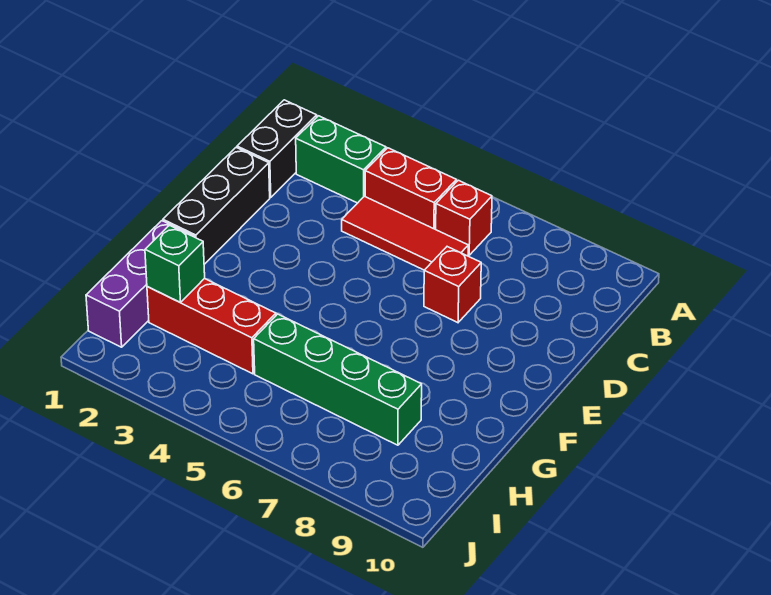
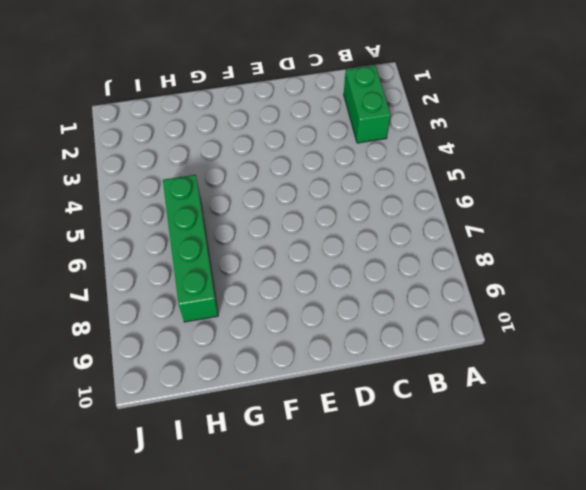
none -> black 1x2 brick [237,100,317,197]
none -> red 1x2 brick [365,148,457,229]

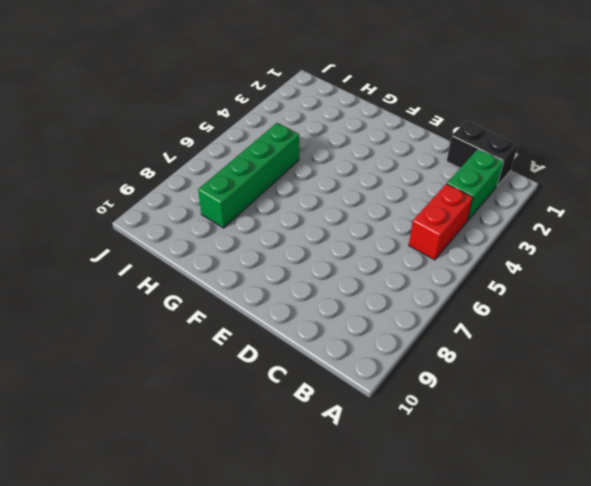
none -> red 1x1 brick [436,180,492,255]
none -> red 1x3 tile [342,196,468,270]

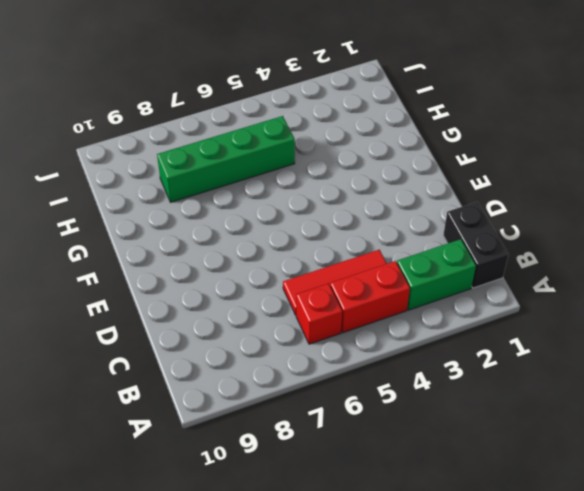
none -> black 1x3 brick [163,148,270,264]
none -> red 1x1 brick [424,247,481,323]

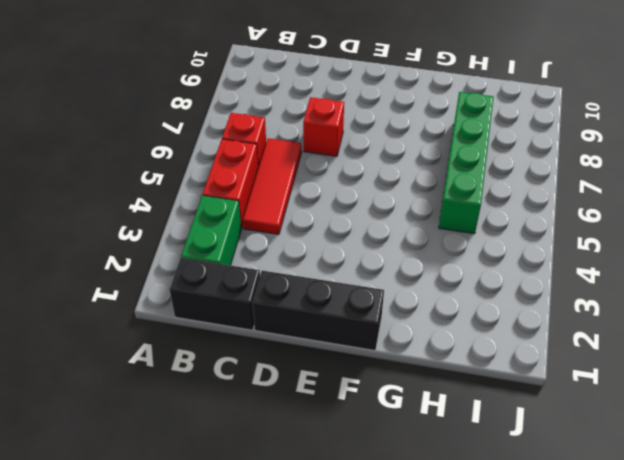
none -> purple 1x3 brick [86,221,195,347]
none -> red 1x3 brick [147,278,276,374]

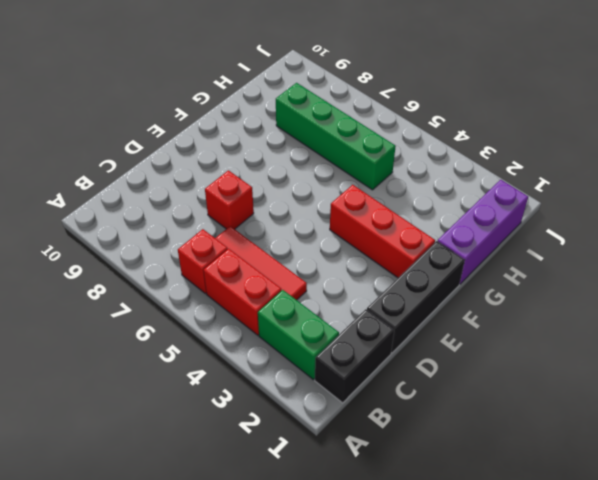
red 1x3 brick [330,185,435,278] -> red 1x3 brick moved to [147,278,276,374]
none -> green 1x1 brick [145,225,205,302]

